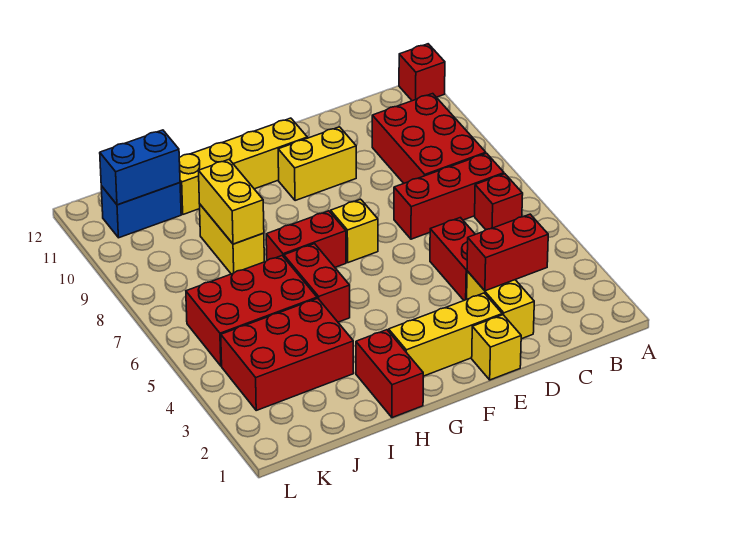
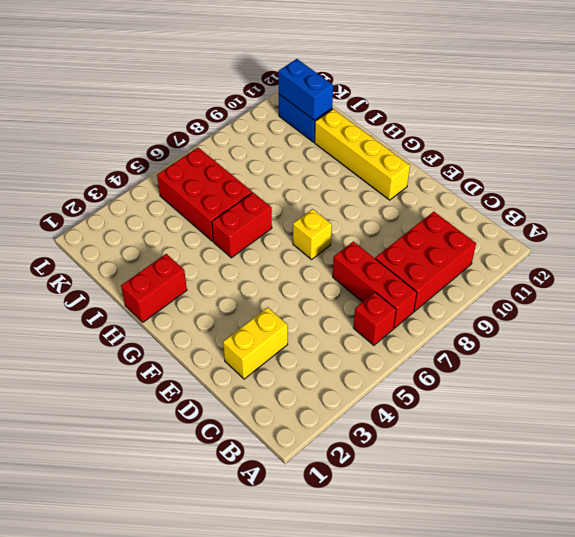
none -> red 1x1 brick [399,44,445,101]
none -> red 1x2 brick [430,218,475,300]
none -> yellow 1x1 brick [472,315,521,380]

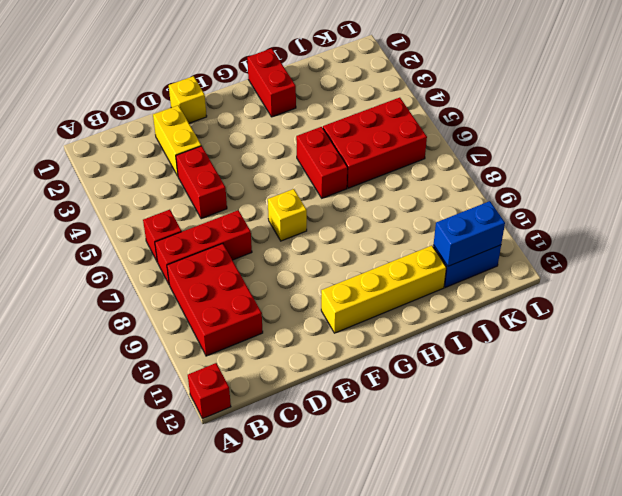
none -> yellow 1x3 brick [389,293,502,376]
none -> yellow 1x2 brick [278,127,356,201]
none -> red 1x2 brick [266,211,346,267]

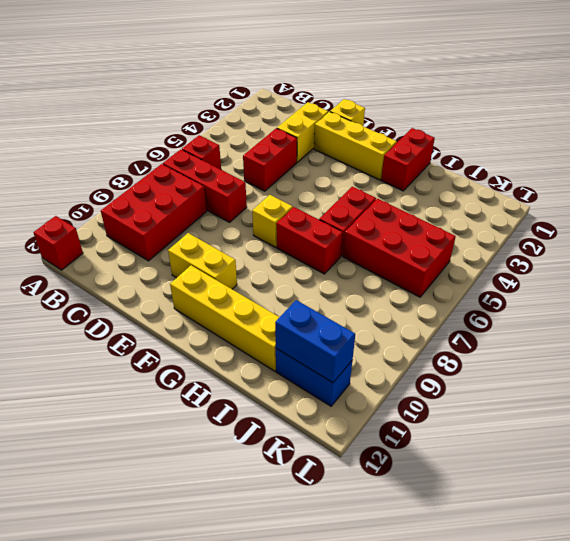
none -> red 2x3 brick [221,298,354,410]
none -> yellow 1x2 brick [200,205,264,274]
none -> red 1x2 brick [467,214,548,291]

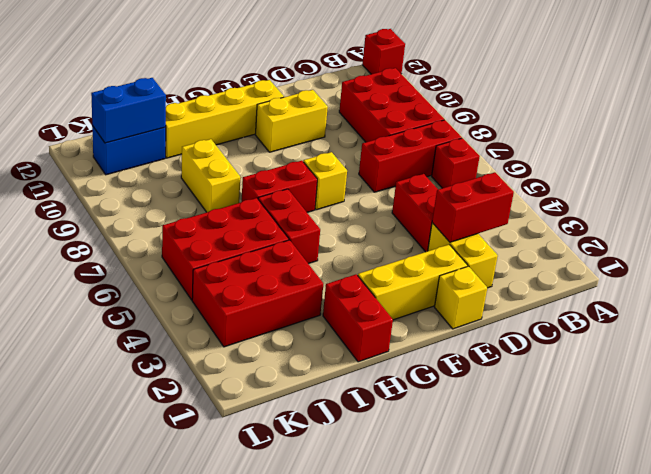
none -> yellow 1x2 brick [199,159,264,244]

